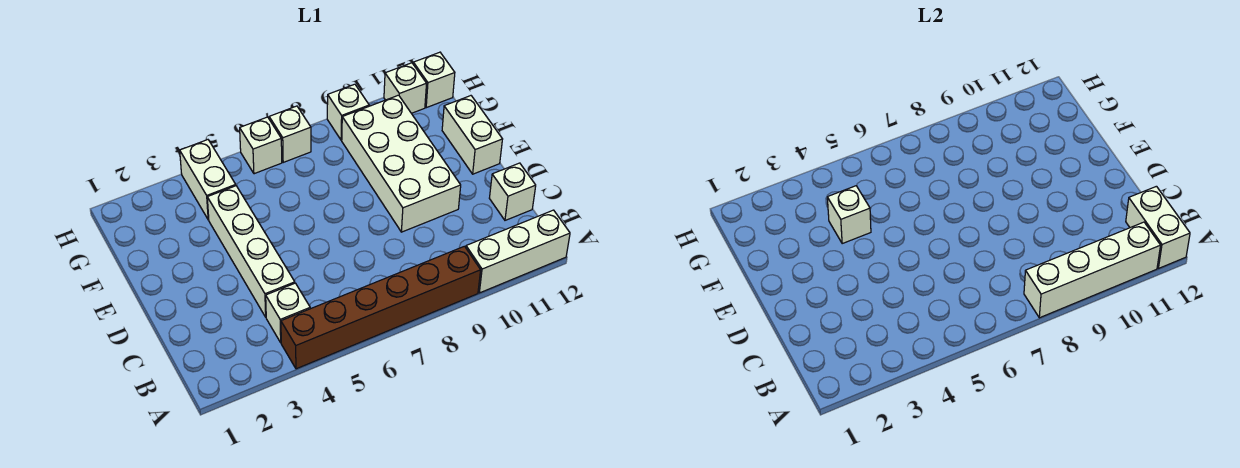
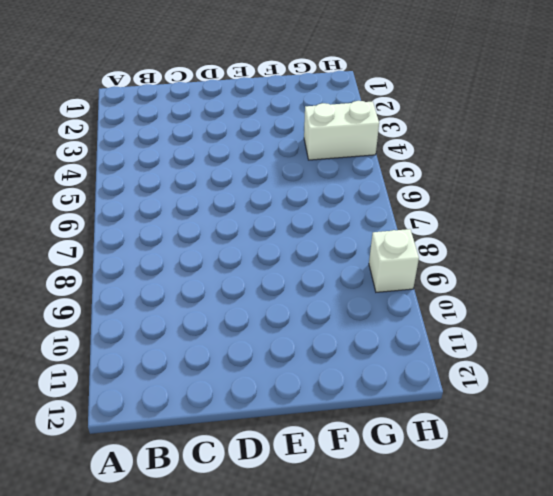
none -> brown 1x6 brick [281,246,481,369]
none -> white 1x3 brick [466,210,570,293]
none -> white 1x1 brick [266,283,310,343]

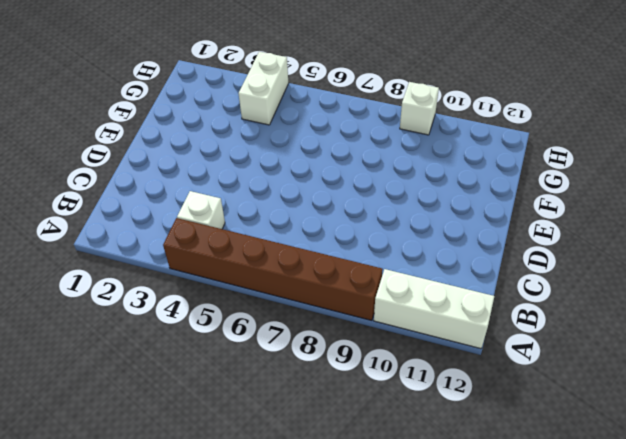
none -> white 1x4 brick [207,186,295,317]
none -> white 1x1 brick [489,163,536,220]
none -> white 2x4 brick [342,95,461,232]

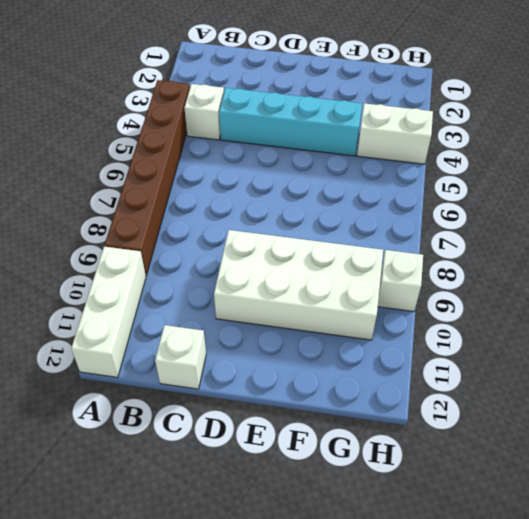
cyan 1x4 brick [219,88,362,156] -> white 1x4 brick [207,186,295,317]
none -> white 1x2 brick [442,96,503,174]
none -> white 1x1 brick [240,117,282,174]
none -> white 1x1 brick [269,106,311,162]

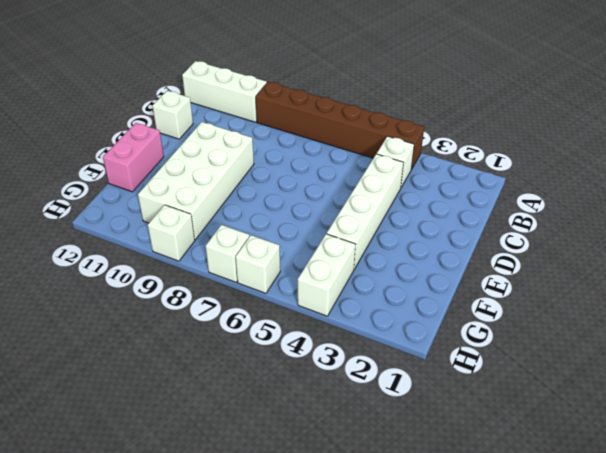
pink 1x2 brick [103,123,164,192] -> white 1x2 brick [442,96,503,174]
none -> white 1x1 brick [384,63,427,113]
none -> white 1x1 brick [413,52,455,108]
none -> white 1x4 brick [1024,222,1160,318]

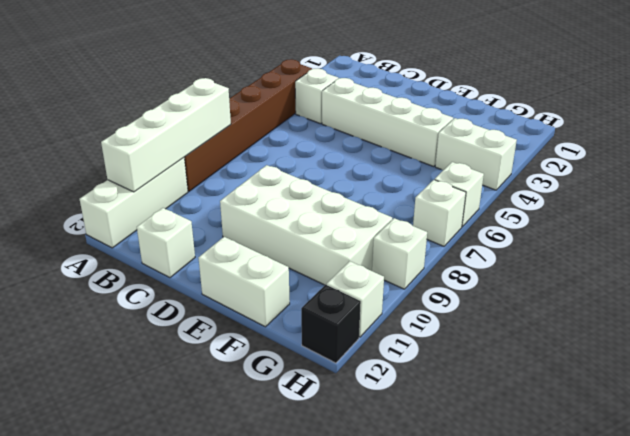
black 1x1 brick [301,285,361,363] -> white 1x1 brick [413,52,455,108]
none -> white 1x2 brick [1126,186,1190,268]
none -> white 1x1 brick [827,186,871,243]

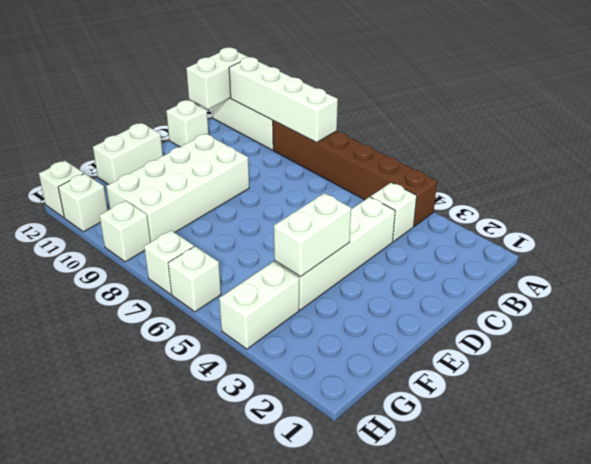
white 1x2 brick [274,193,351,277] -> white 1x1 brick [827,186,871,243]

